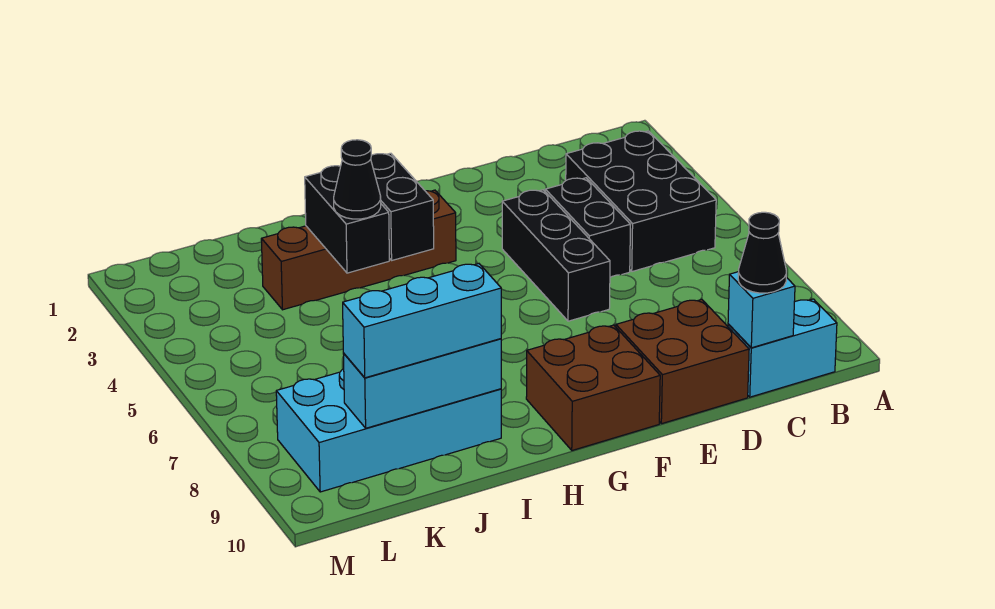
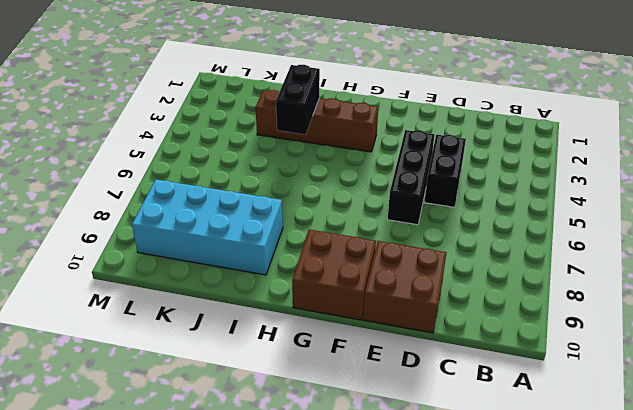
none -> black 2x3 brick [566,131,716,272]
none -> cyan 1x2 brick [728,299,837,397]
none -> cyan 1x1 brick [728,272,795,348]

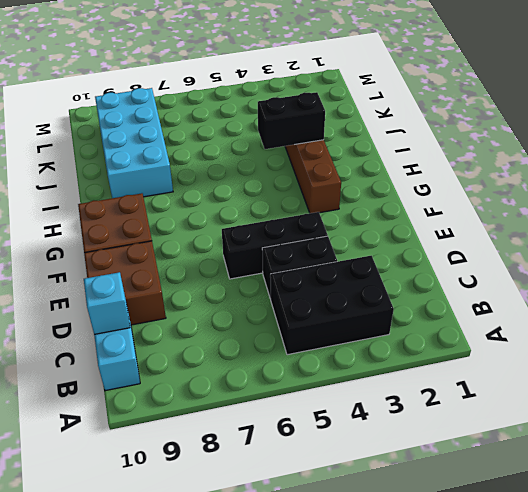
none -> black 1x2 brick [371,153,434,260]
none -> cyan 1x3 brick [344,339,501,428]
none -> black 1x1 cone [738,212,786,293]

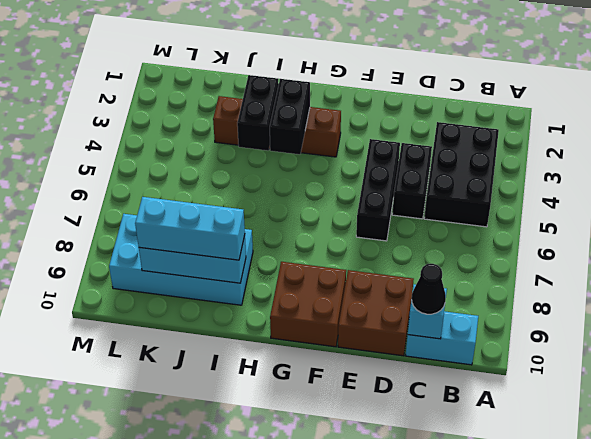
none -> black 1x1 cone [334,140,381,219]

